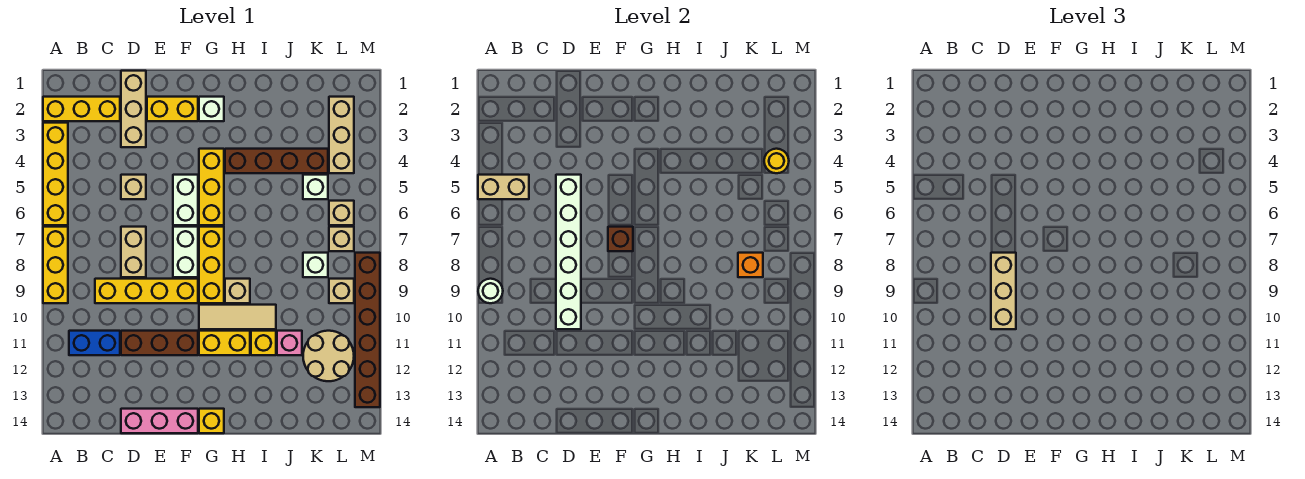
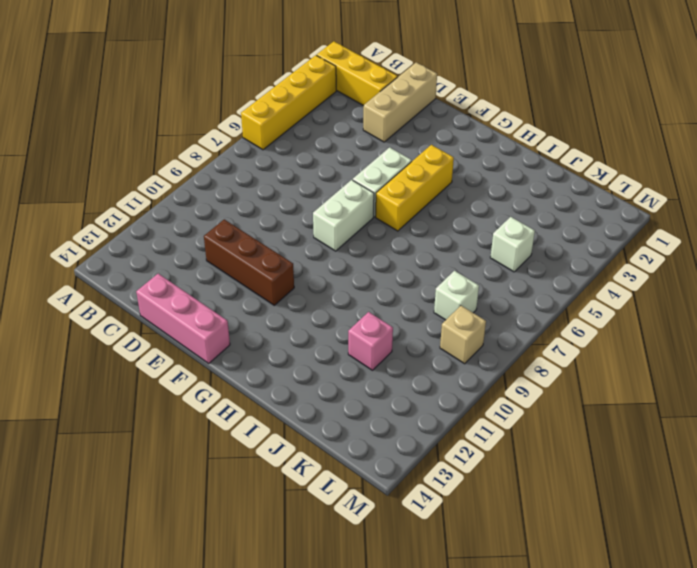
none -> yellow 1x3 brick [43,227,68,303]
none -> blue 1x2 brick [69,331,120,355]
none -> yellow 1x4 brick [95,279,198,303]
none -> tan 1x1 brick [121,175,146,199]

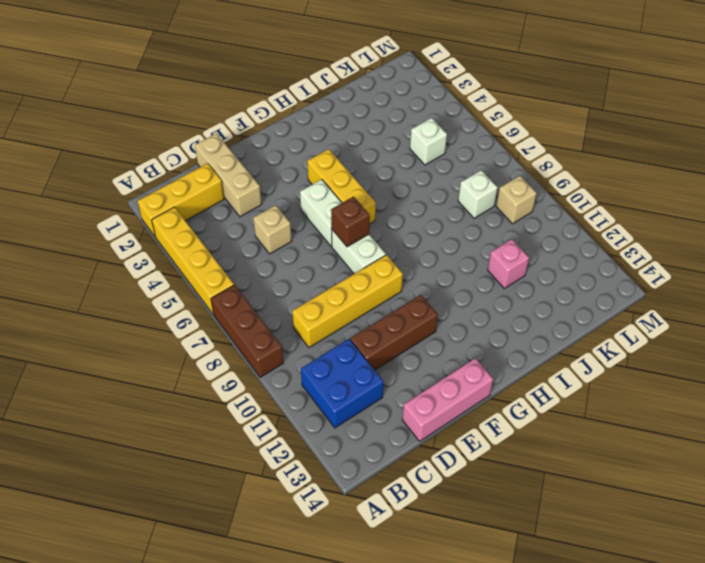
brown 1x3 brick [211,285,283,377] -> yellow 1x3 brick [43,227,68,303]
blue 2x2 brick [301,339,383,428] -> blue 1x2 brick [69,331,120,355]
none -> tan 1x2 brick [121,227,146,277]
none -> yellow 1x2 brick [147,97,198,121]
none -> white 1x1 brick [199,97,224,121]
none -> yellow 1x3 brick [199,227,224,303]

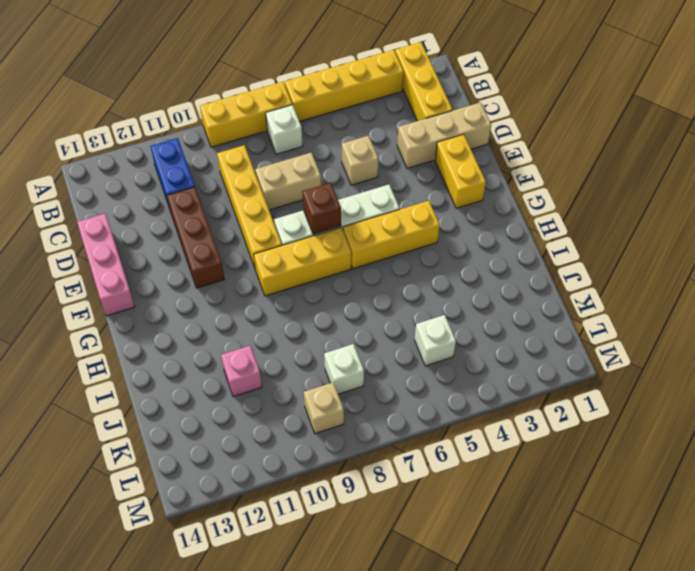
white 1x1 brick [266,105,303,154] -> white 1x1 brick moved to [199,97,224,121]
none -> tan 1x3 tile [199,305,276,329]
none -> yellow 1x2 brick [199,331,250,355]
none -> yellow 1x1 brick [199,409,224,433]
none -> brown 1x4 brick [225,149,328,173]

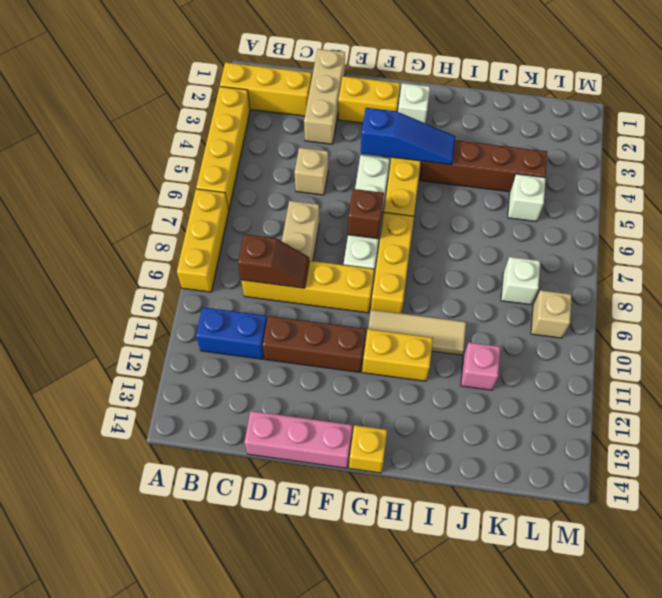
brown 1x2 slope [238,234,310,288] -> white 1x6 brick [556,175,581,329]
blue 1x3 slope [361,108,455,165] -> none
none -> tan 1x1 brick [225,279,250,303]
none -> yellow 1x1 brick [251,331,276,355]
none -> tan 2x2 round brick [303,331,354,381]
none -> tan 1x3 brick [329,97,354,173]

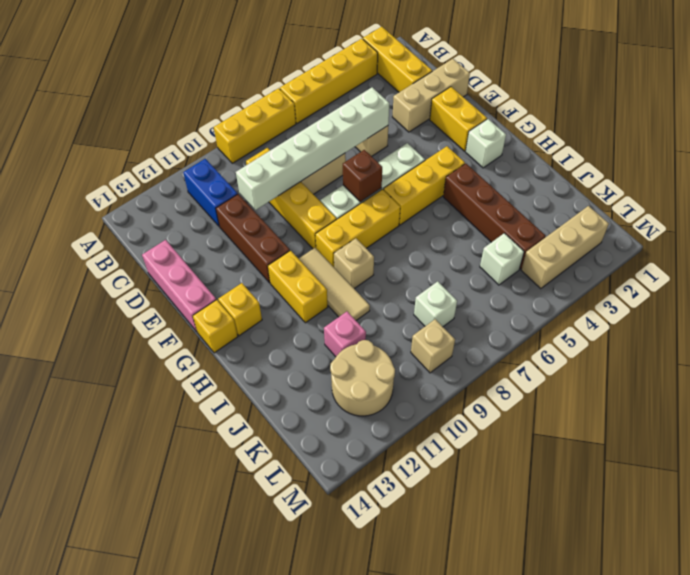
yellow 1x1 brick [218,283,262,336] -> yellow 1x1 brick moved to [251,331,276,355]
none -> tan 1x1 brick [329,201,354,225]
none -> tan 1x1 brick [329,227,354,251]
none -> brown 1x6 brick [355,253,380,407]
none -> tan 1x2 brick [478,175,529,199]

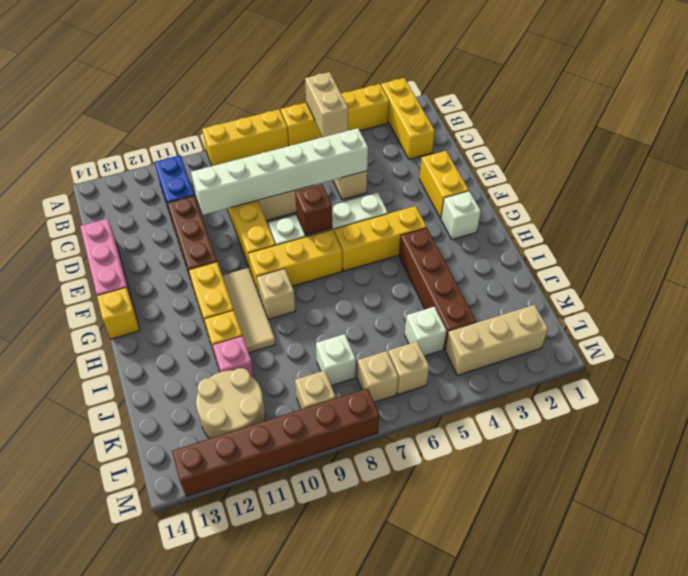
none -> tan 1x3 brick [121,71,146,147]
none -> white 1x1 round brick [478,279,503,303]
none -> orange 1x1 brick [738,253,763,277]
none -> yellow 1x1 round brick [764,149,789,173]

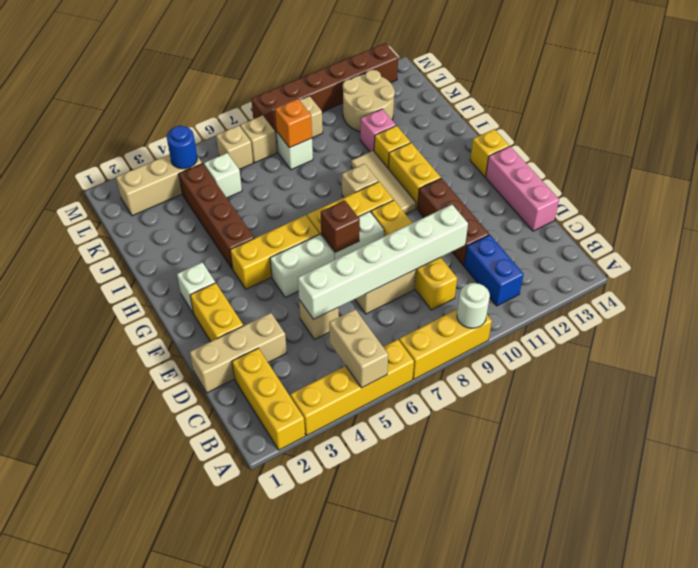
blue 1x1 round brick [167,126,197,169] -> yellow 1x1 round brick [764,149,789,173]
none -> tan 1x3 brick [991,253,1016,329]

